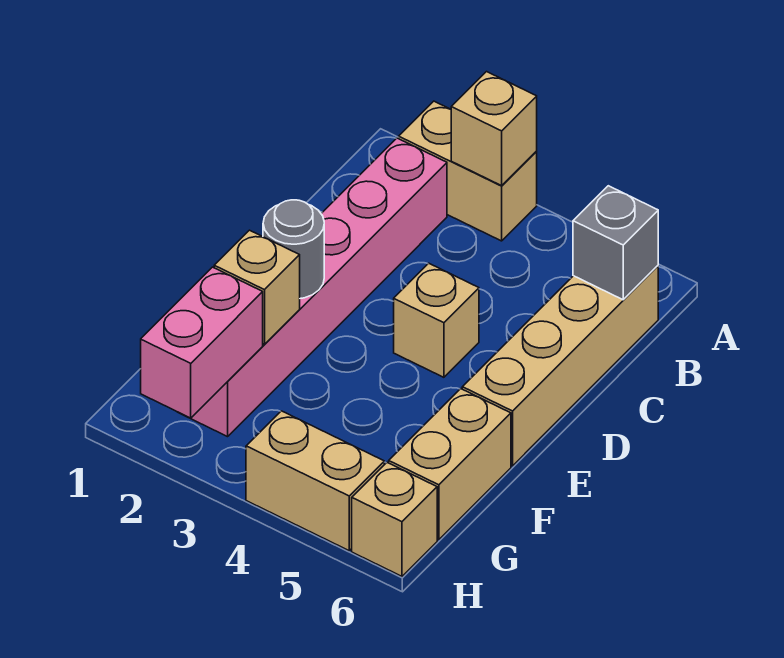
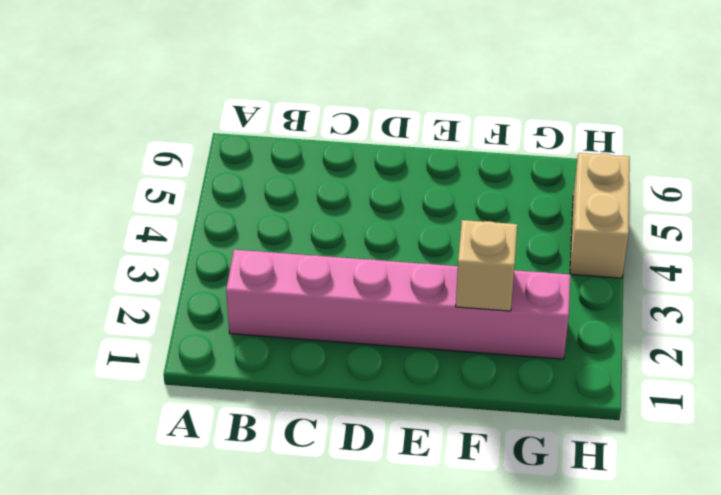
none -> tan 1x2 brick [399,101,537,241]
none -> tan 1x4 brick [462,266,658,466]
none -> tan 1x1 brick [394,263,479,377]

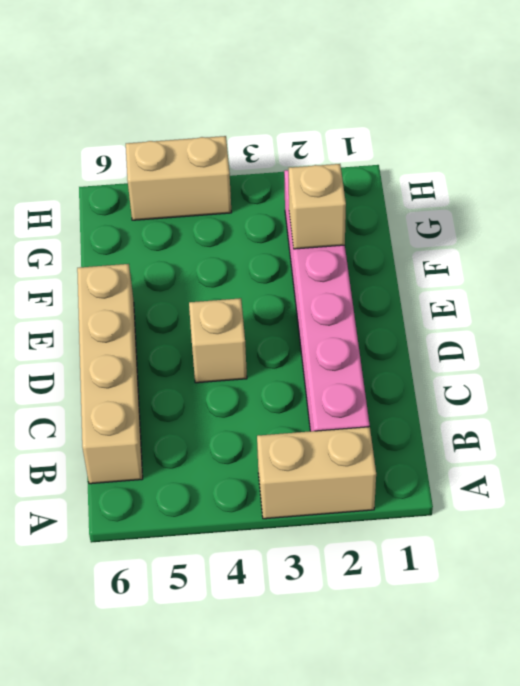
none -> tan 1x2 brick [389,389,511,540]
none -> tan 1x1 brick [352,463,437,576]
none -> tan 1x1 brick [451,72,537,186]

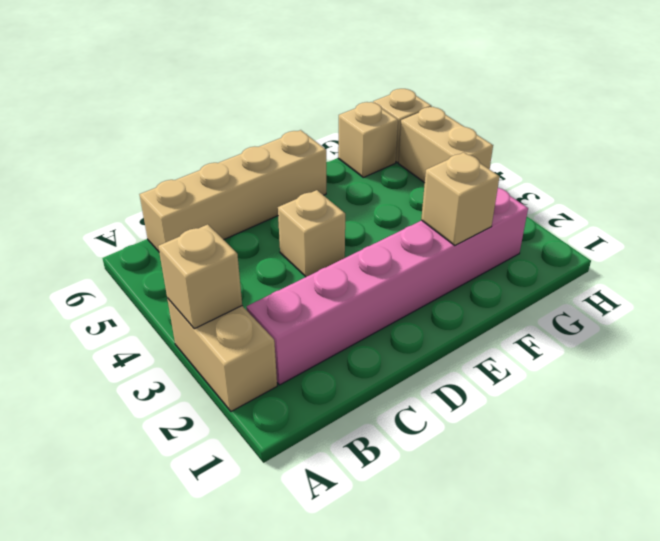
tan 1x1 brick [338,102,398,177] -> tan 1x2 brick [389,389,511,540]
none -> grey 1x1 brick [573,186,658,300]
none -> grey 1x1 round brick [263,200,324,298]
none -> pink 1x2 brick [141,267,263,418]

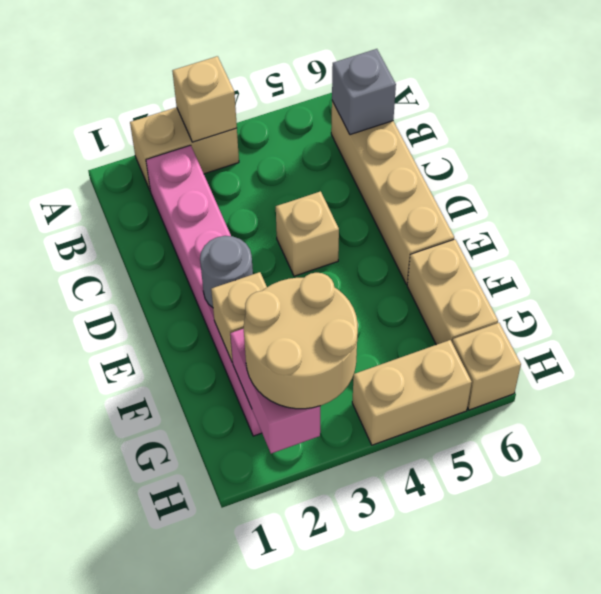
tan 2x2 round brick [244,273,358,409] -> none

